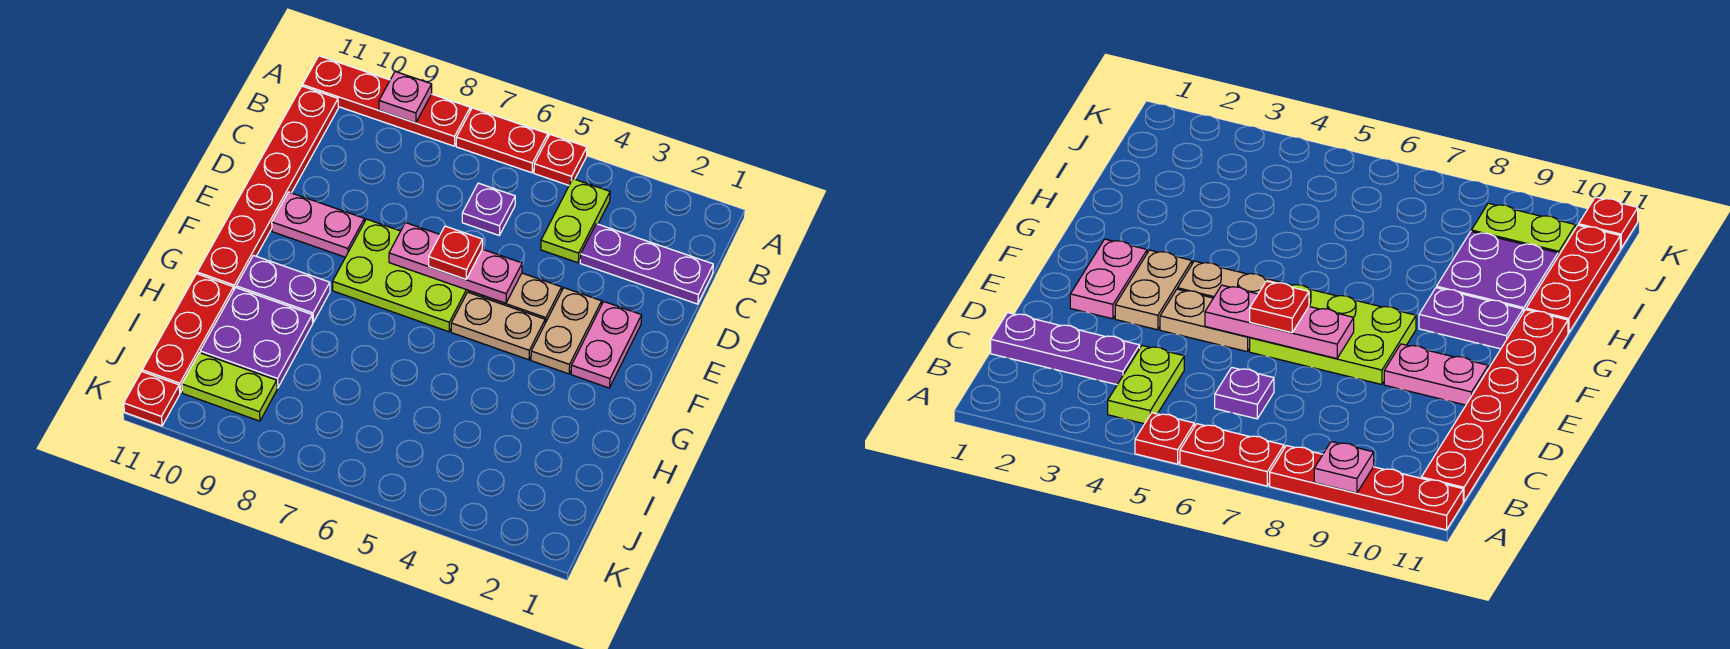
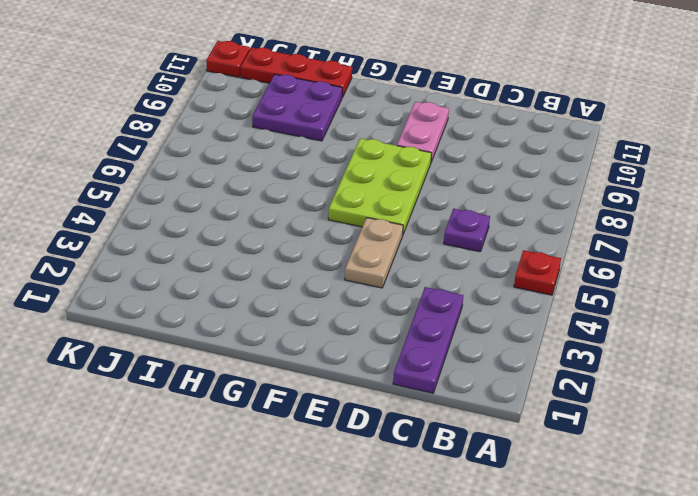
none -> red 1x2 plate [456,108,548,173]
none -> red 1x4 plate [303,56,470,146]
none -> lime 1x2 plate [541,179,610,263]

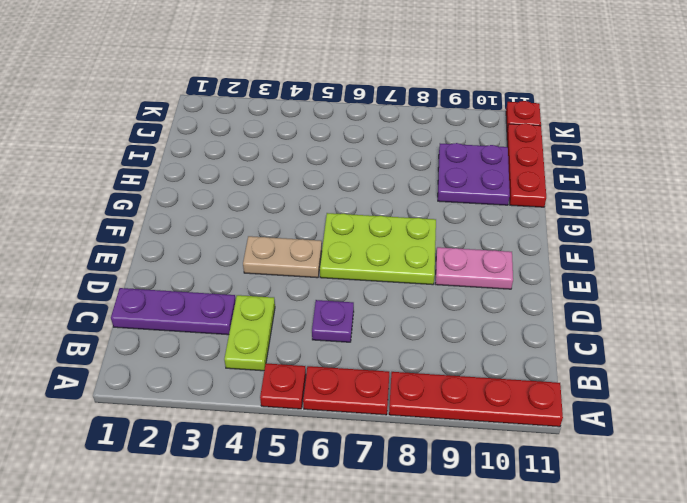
none -> red 1x6 plate [197,86,338,289]
none -> pink 1x2 plate [571,302,642,388]
none -> tan 1x2 plate [531,288,602,374]

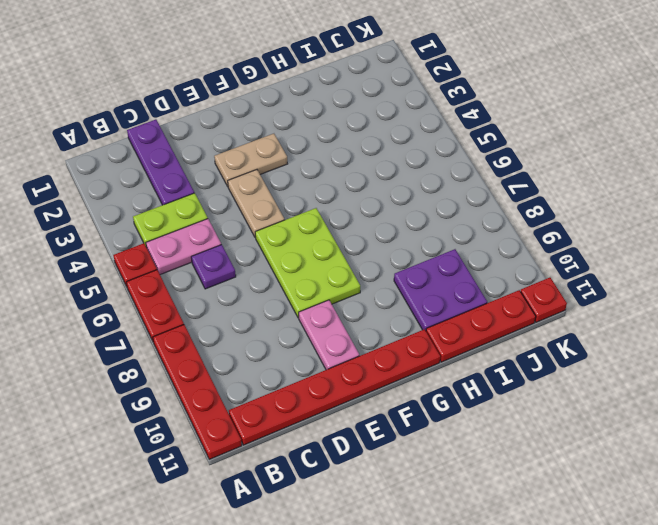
pink 1x2 plate [146,219,221,275] -> pink 1x2 plate moved to [571,302,642,388]
none -> tan 1x2 plate [451,292,545,360]
none -> purple 1x2 plate [236,255,330,322]
none -> lime 1x2 plate [182,353,277,421]

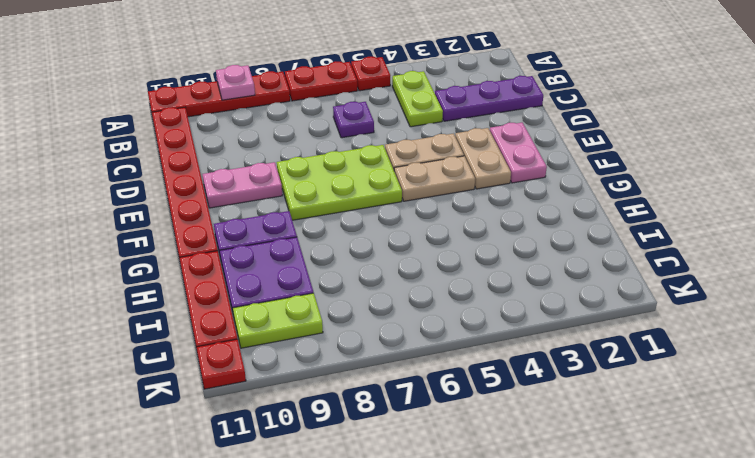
none -> pink 1x3 plate [389,223,522,303]
none -> red 1x1 plate [429,226,483,279]

